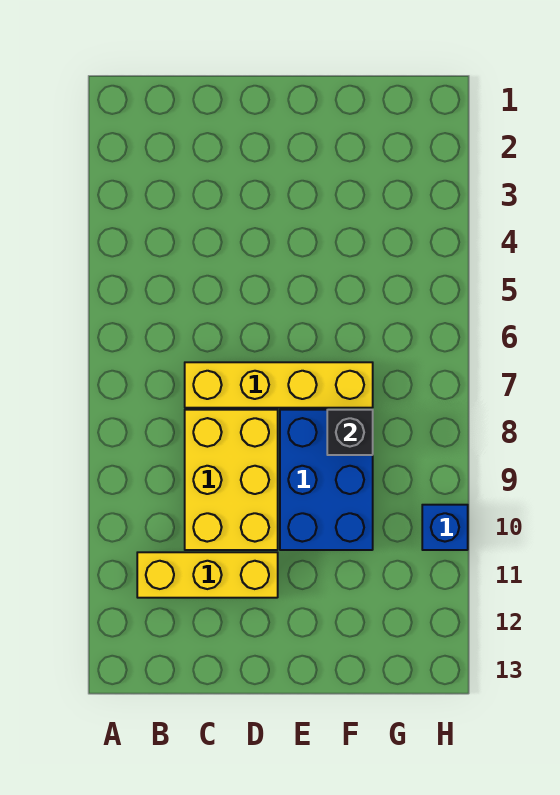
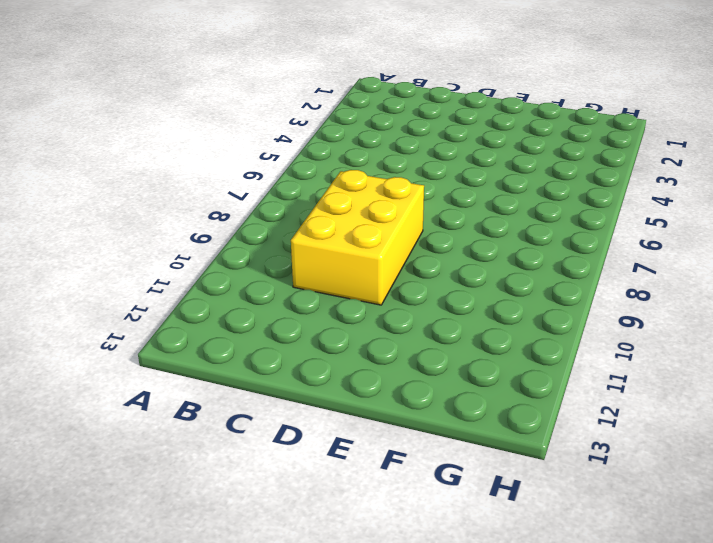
none -> yellow 1x3 brick [137,552,278,598]
none -> yellow 1x4 brick [185,362,373,408]

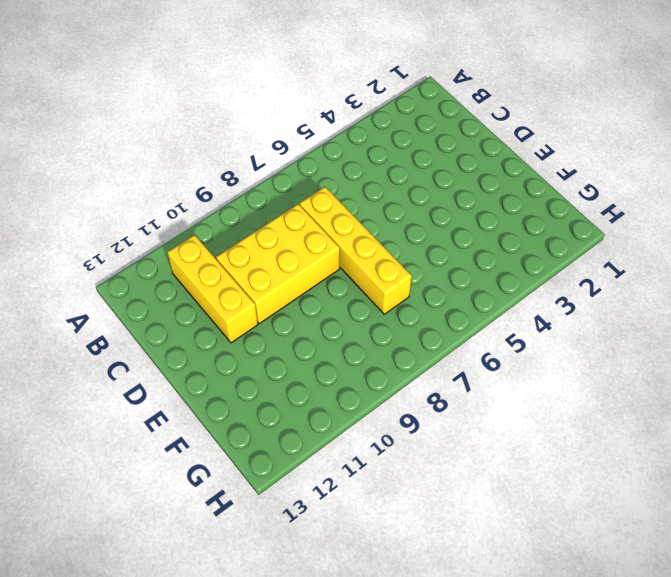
none -> blue 2x3 brick [280,410,373,550]
none -> blue 1x1 brick [422,505,468,550]

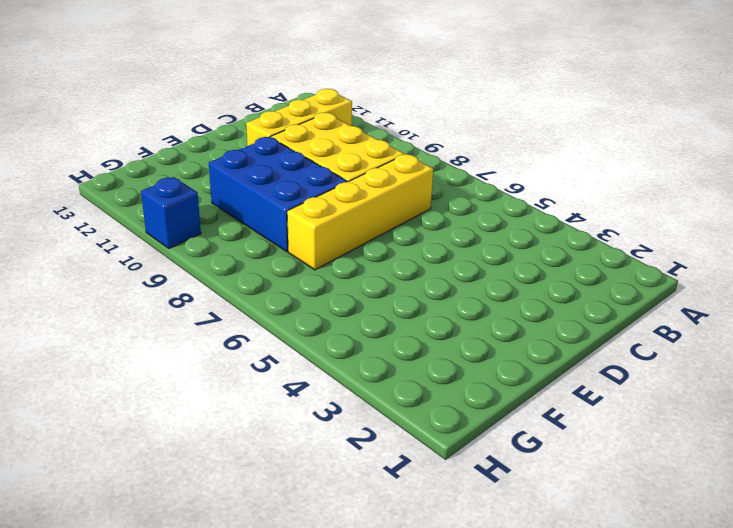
none -> black 1x1 brick [327,410,373,455]

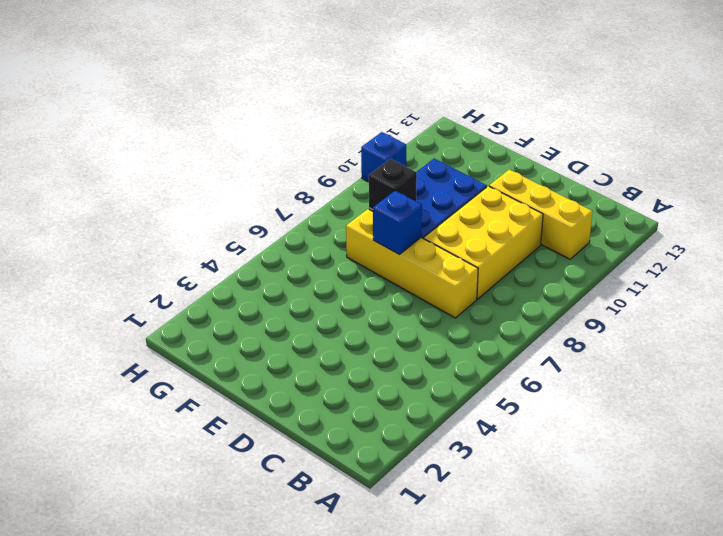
blue 1x1 brick [373,191,422,254] -> none

